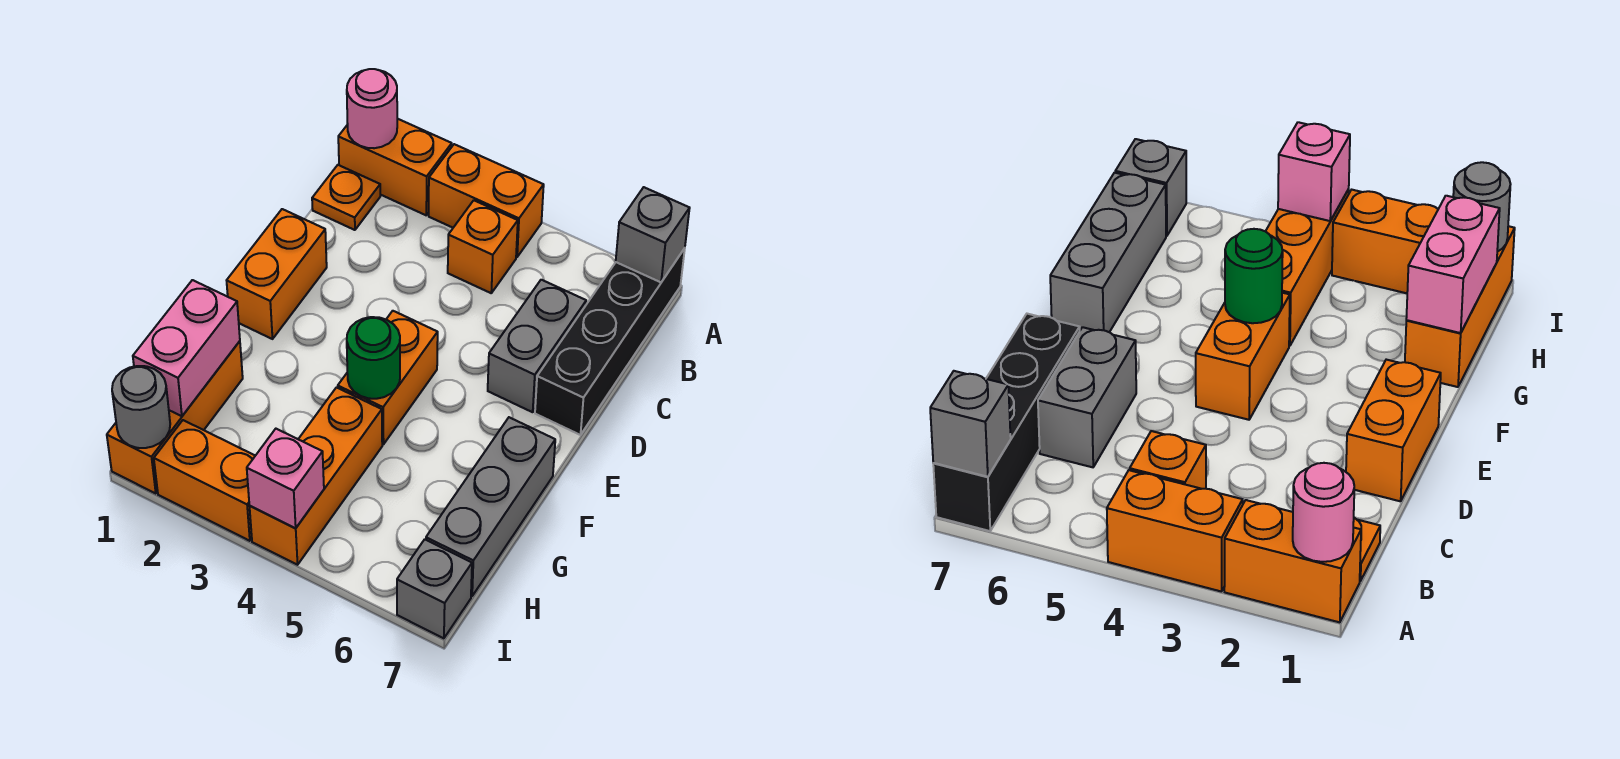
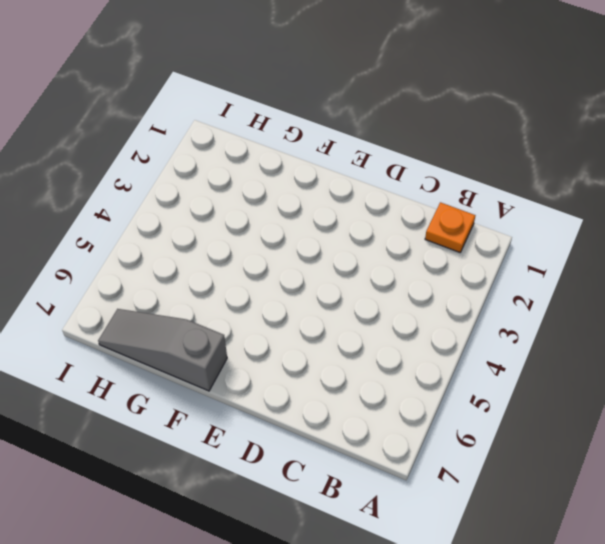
grey 1x3 slope [98,309,227,391] -> grey 1x3 brick [426,417,555,596]
none -> orange 1x2 brick [338,119,452,215]
none -> orange 1x2 brick [429,144,544,257]
none -> black 1x4 brick [535,248,685,435]

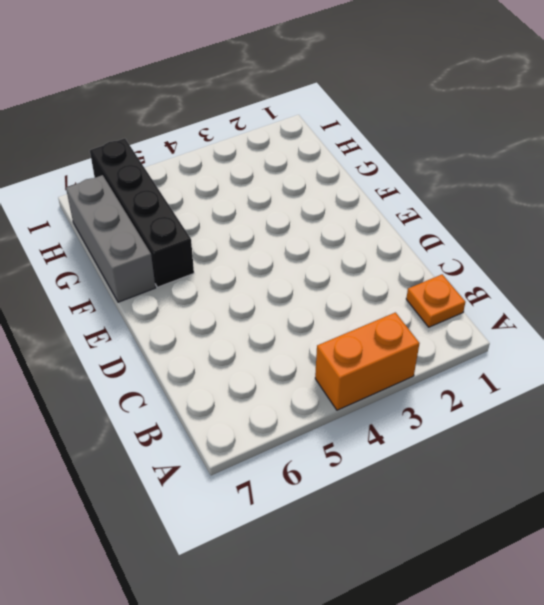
black 1x4 brick [90,138,194,287] -> black 1x4 brick moved to [535,248,685,435]
none -> orange 1x2 brick [338,119,452,215]
none -> orange 1x1 brick [448,200,518,293]
none -> grey 1x2 brick [488,280,586,412]

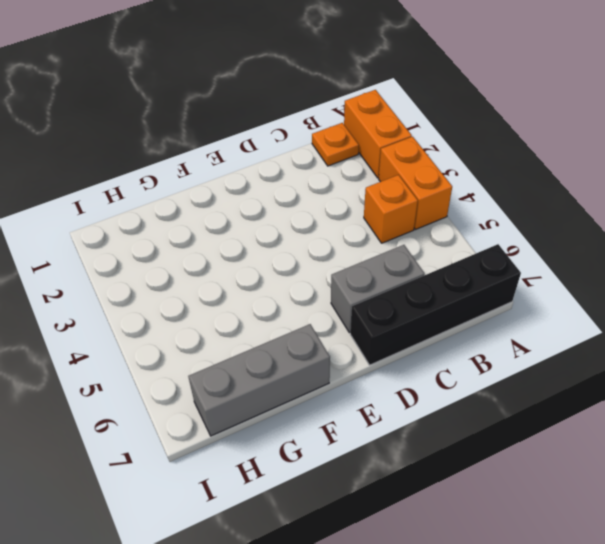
none -> orange 1x2 brick [227,209,327,339]
none -> orange 1x2 brick [338,311,438,444]
none -> orange 1x3 brick [107,341,243,493]

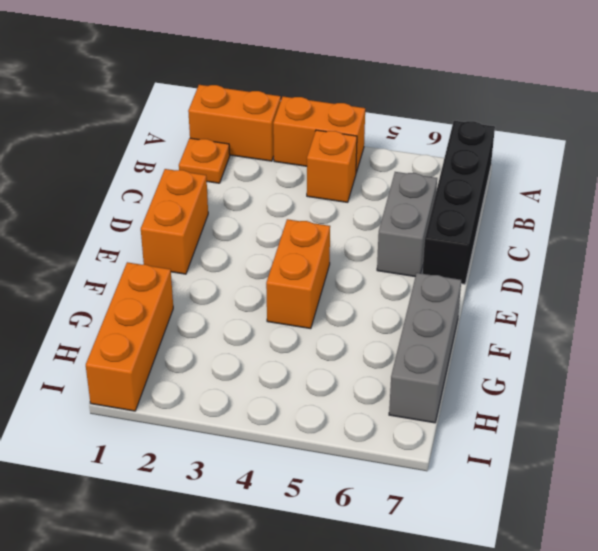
none -> orange 1x3 brick [250,388,382,565]
none -> orange 1x2 brick [154,420,255,541]
none -> grey 1x1 brick [397,539,472,638]

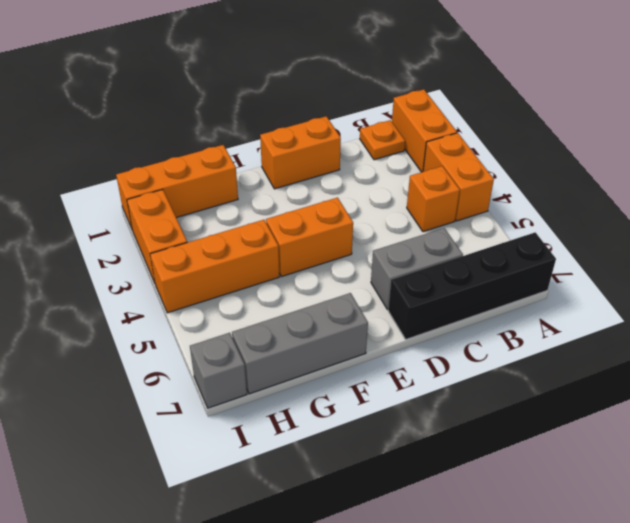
none -> pink 1x1 round brick [347,69,397,148]
none -> grey 1x1 brick [616,187,690,282]
none -> green 1x1 round brick [347,317,400,399]

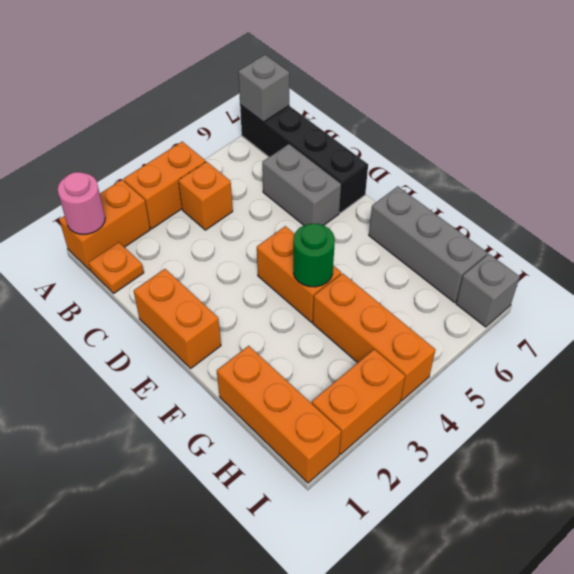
none -> pink 1x2 brick [133,280,240,416]
none -> grey 1x1 round brick [112,366,170,448]
none -> pink 1x1 brick [247,429,324,528]

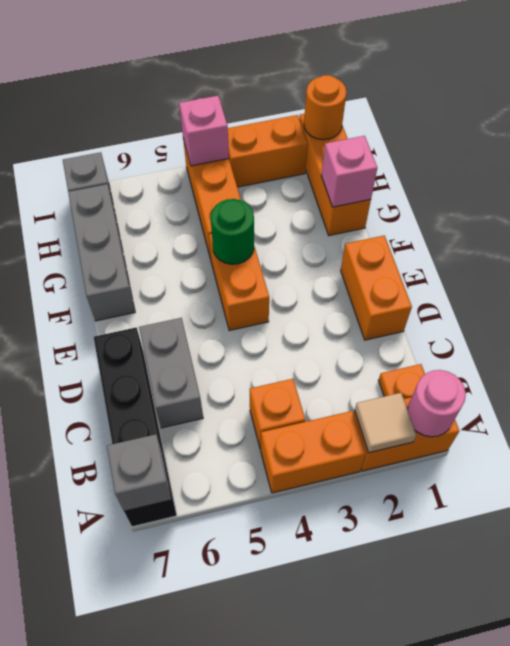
tan 1x1 tile [355,393,416,453] -> none
pink 1x1 brick [321,136,377,207] -> pink 1x2 brick [133,280,240,416]
orange 1x1 round brick [304,75,346,140] -> grey 1x1 round brick [112,366,170,448]

